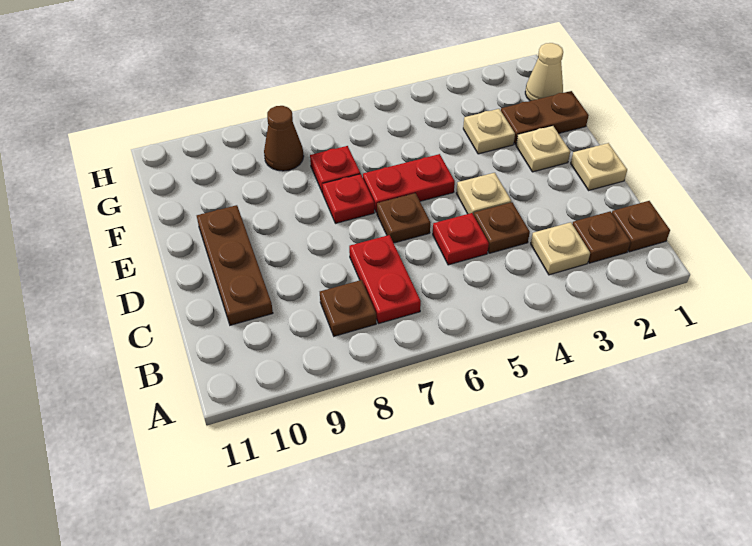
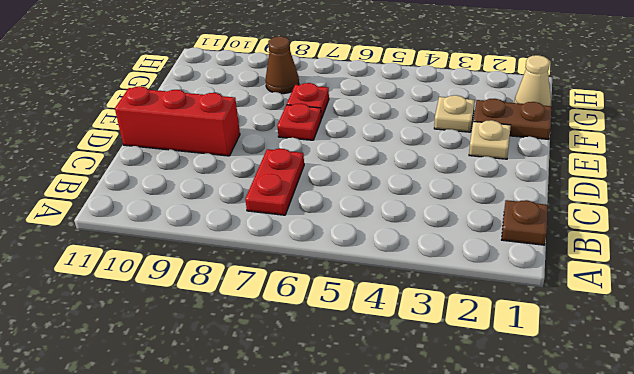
red 1x3 brick [115,86,240,156] -> brown 1x3 plate [197,205,273,325]
none -> brown 1x1 plate [573,211,631,263]
none -> tan 1x1 plate [531,222,590,275]
none -> brown 1x1 plate [320,280,376,336]

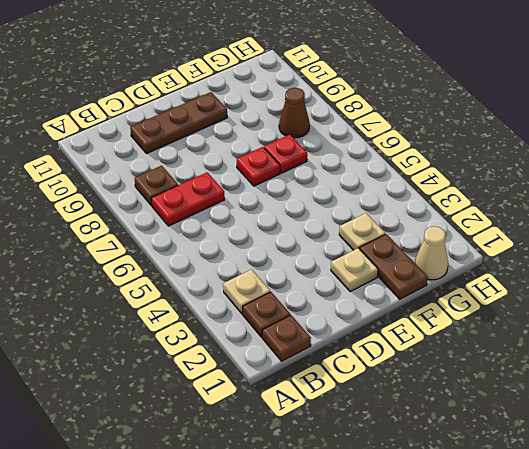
none -> brown 1x1 plate [474,202,530,253]
none -> red 1x1 plate [433,213,489,265]
none -> tan 1x1 plate [571,143,627,190]

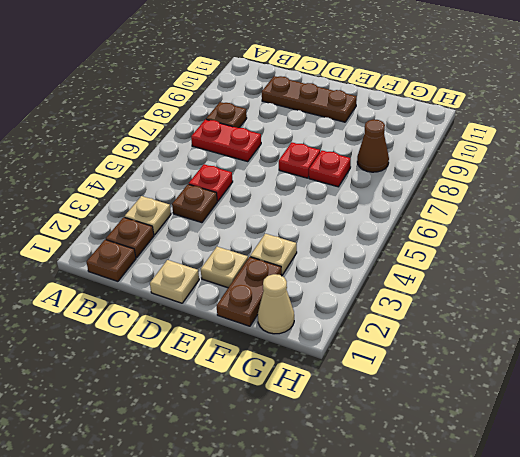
none -> tan 1x1 plate [456,173,511,215]
none -> brown 1x1 plate [377,193,430,243]
none -> red 1x2 plate [363,154,455,213]

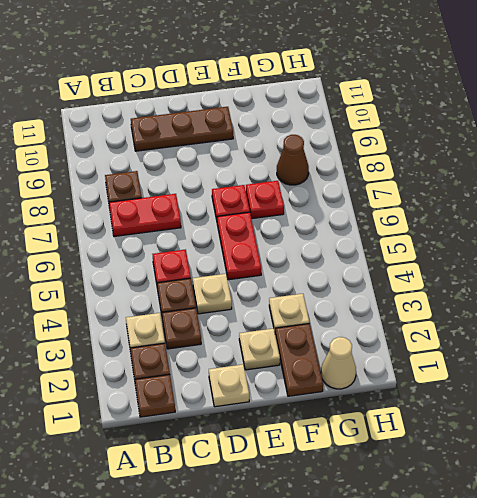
brown 1x1 plate [162,308,201,349] -> brown 1x1 plate moved to [377,193,430,243]

